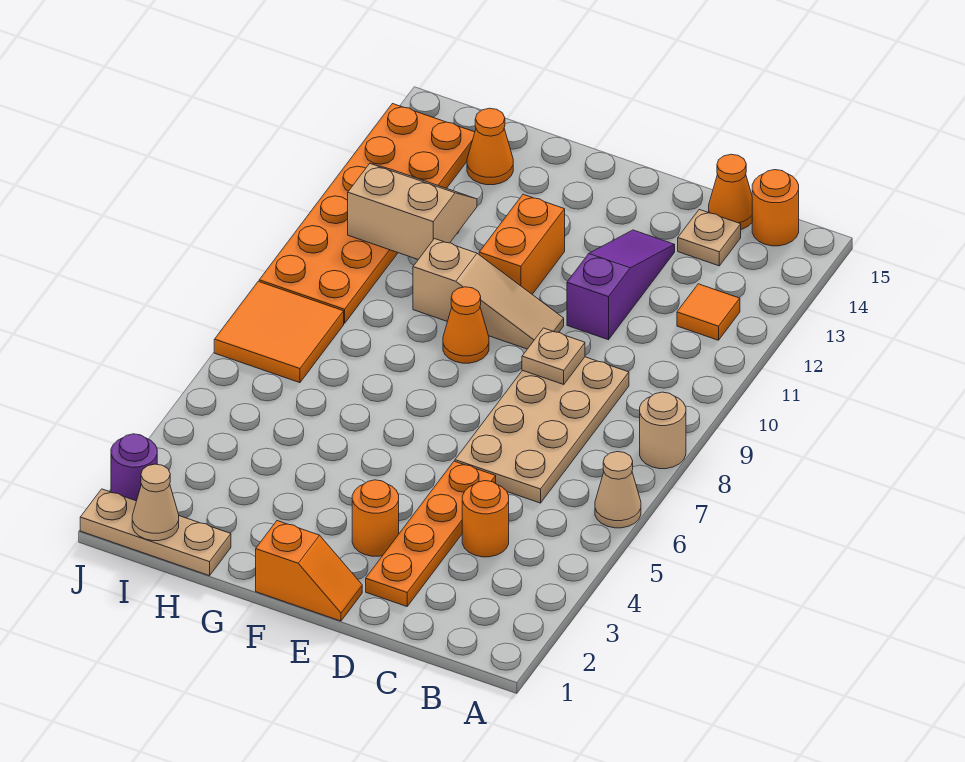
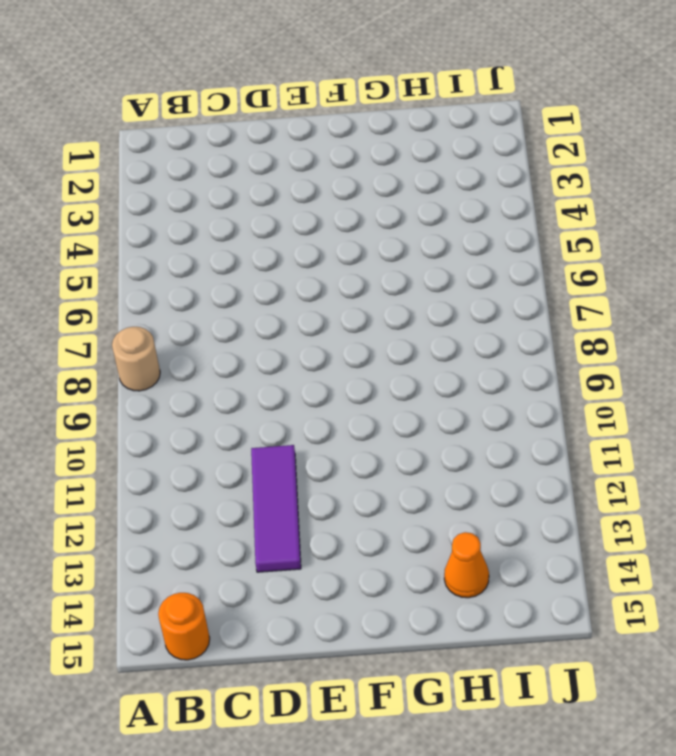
purple 1x3 tile [251,445,301,572] -> purple 1x3 slope [567,230,675,340]
none -> tan 1x1 cone [595,452,641,528]
none -> orange 1x1 tile [677,284,740,340]
none -> orange 1x1 round brick [462,481,509,557]

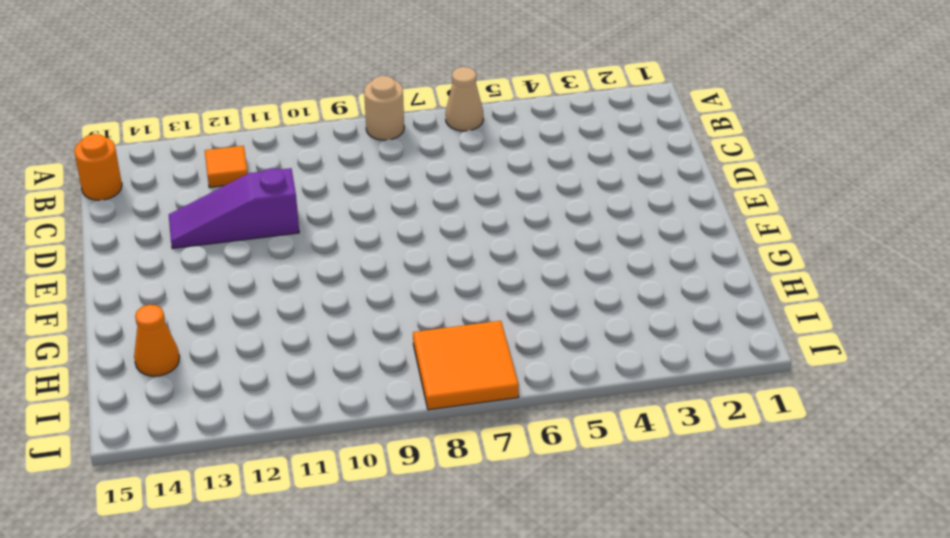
none -> orange 1x1 round brick [462,481,509,557]
none -> tan 2x4 plate [455,357,629,503]
none -> tan 1x1 plate [678,210,741,266]

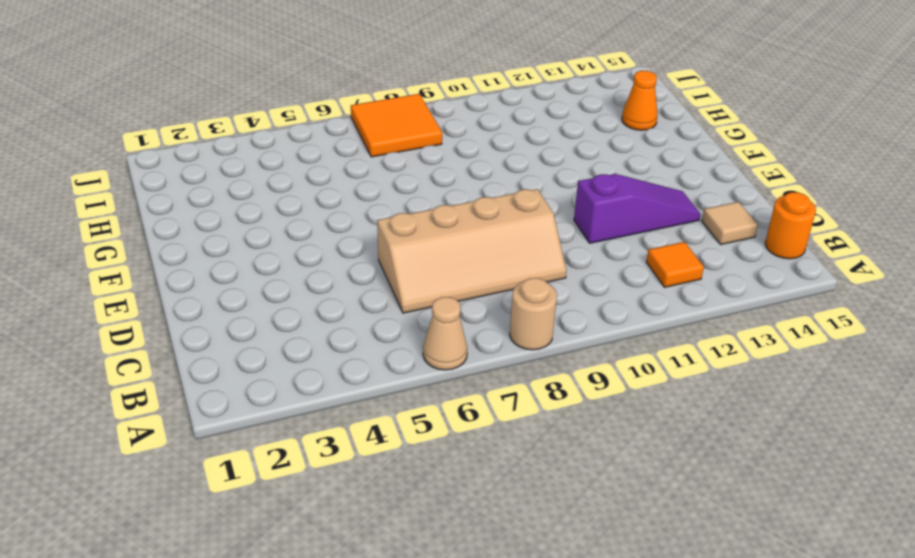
tan 2x4 slope [377,189,566,313] -> tan 2x4 plate [455,357,629,503]
tan 1x1 tile [702,202,758,244] -> tan 1x1 plate [678,210,741,266]
none -> orange 1x1 round brick [462,481,509,557]
none -> orange 1x1 cone [709,154,752,229]
none -> orange 1x4 plate [366,461,496,606]

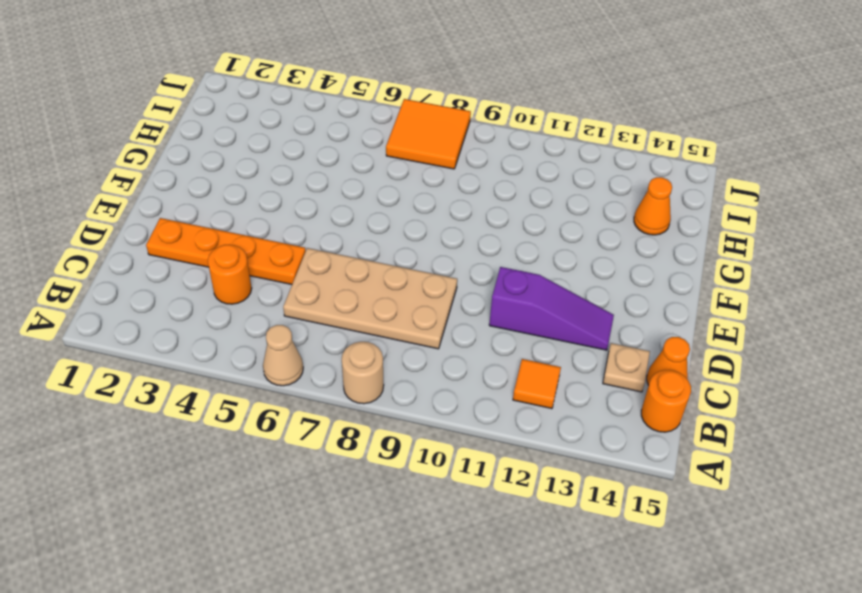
none -> orange 1x2 slope [256,521,362,621]
none -> orange 1x1 round brick [352,480,399,556]
none -> tan 1x3 slope [413,239,564,349]

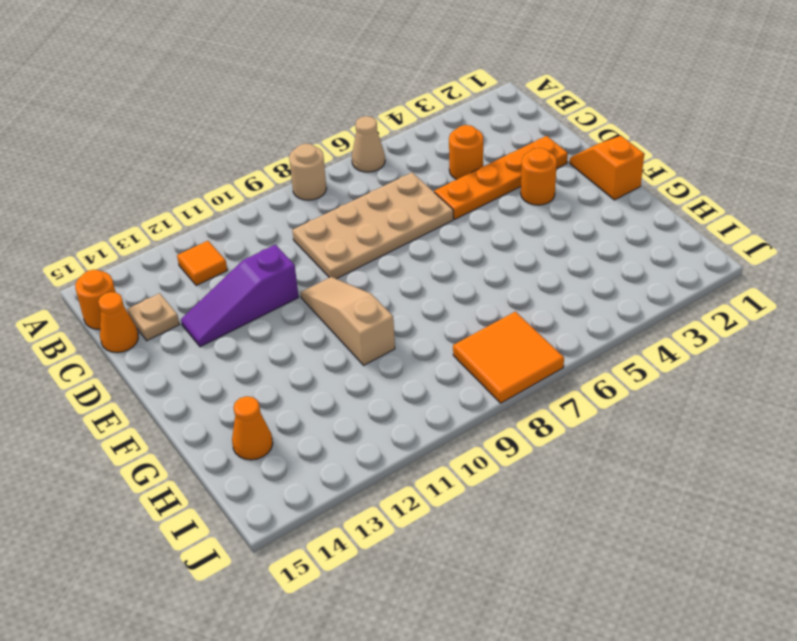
none -> orange 1x1 cone [443,287,489,363]
none -> orange 1x2 brick [479,194,565,294]
none -> tan 1x3 plate [80,489,231,576]

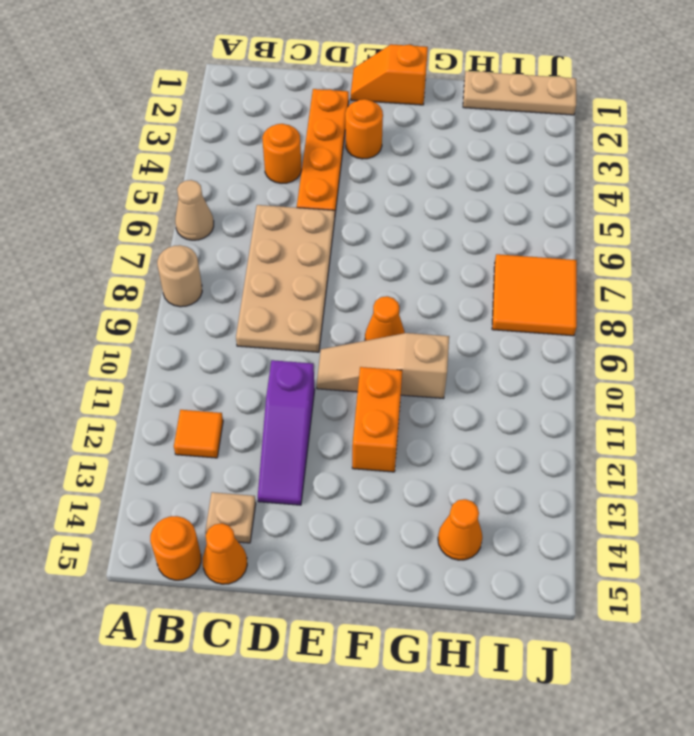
none -> orange 2x6 plate [259,104,475,323]
none -> purple 1x1 round brick [111,434,157,501]
none -> tan 1x1 plate [522,328,585,384]

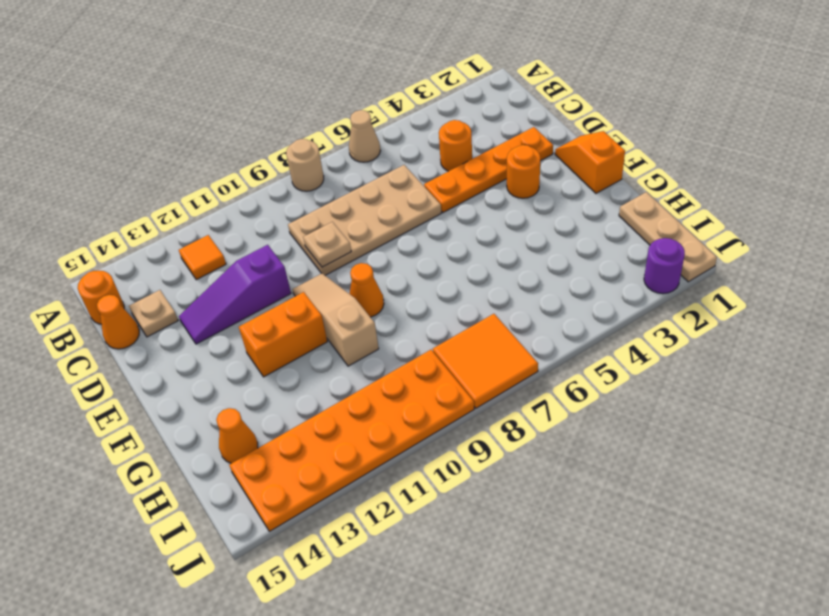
none -> tan 2x2 slope [348,164,477,259]
none -> tan 1x1 cone [132,464,179,541]

